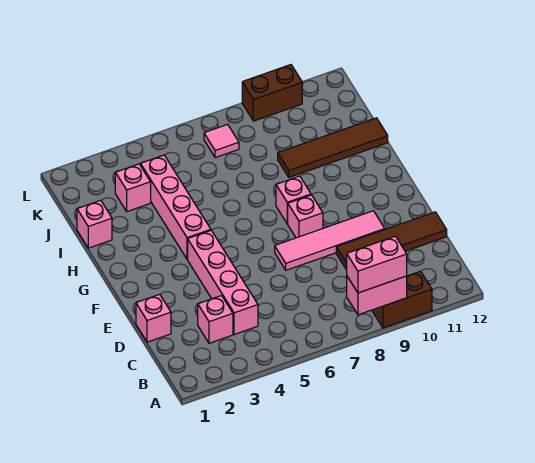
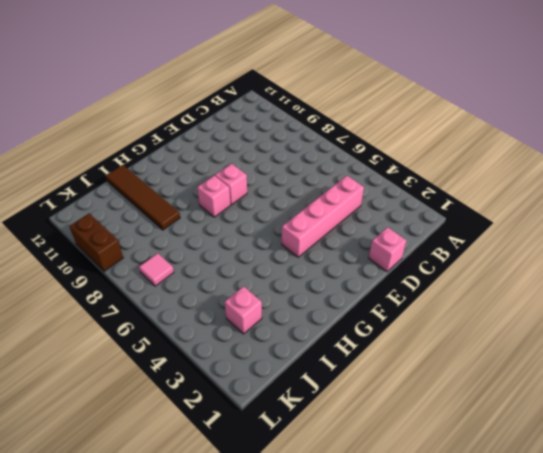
none -> brown 1x2 brick [372,271,432,328]
none -> pink 1x1 brick [198,296,233,343]
none -> brown 1x4 tile [336,212,447,270]

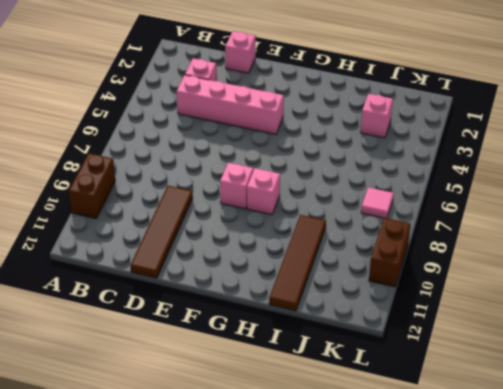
none -> pink 1x4 tile [275,211,385,270]
none -> pink 1x4 brick [141,155,211,259]
none -> pink 1x1 brick [77,200,112,248]

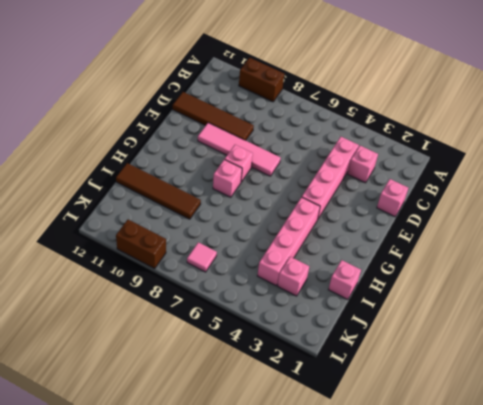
none -> pink 1x2 brick [347,276,407,315]
none -> pink 1x2 brick [347,236,407,293]

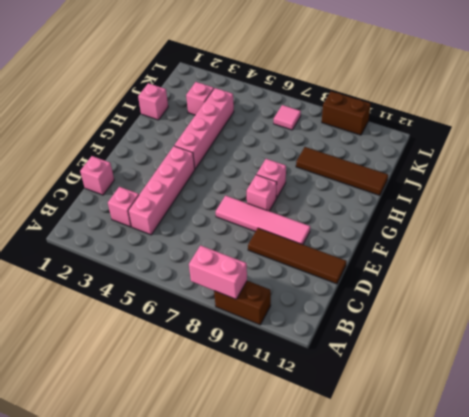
none -> pink 1x2 brick [347,236,407,293]

